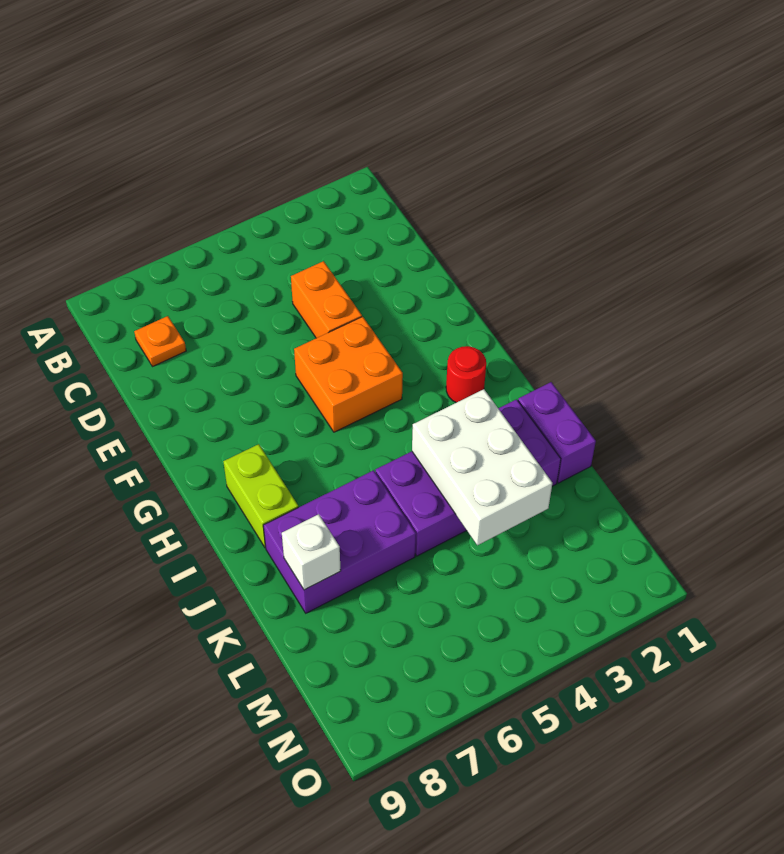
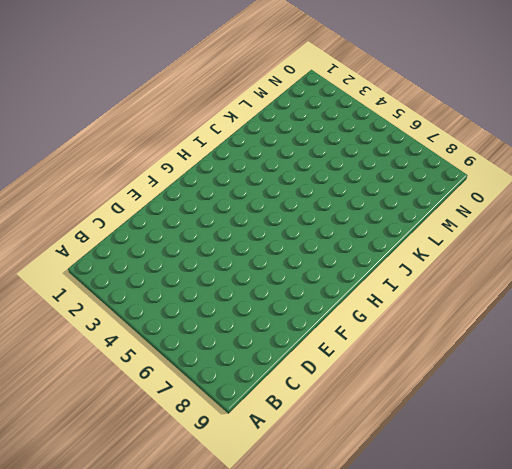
none -> orange 1x1 plate [134,316,186,367]
none -> orange 1x2 brick [291,261,362,338]

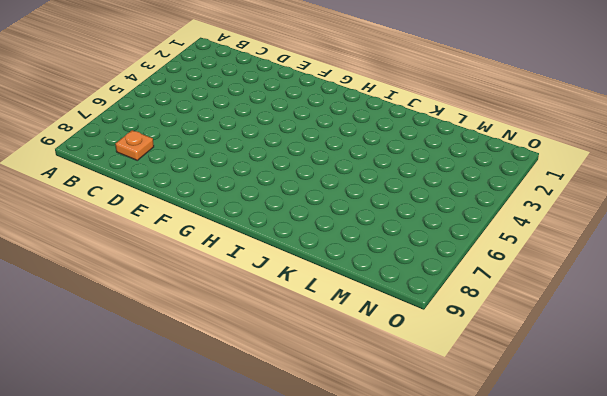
none -> orange 1x2 brick [291,261,362,338]
none -> orange 2x2 brick [294,317,403,432]

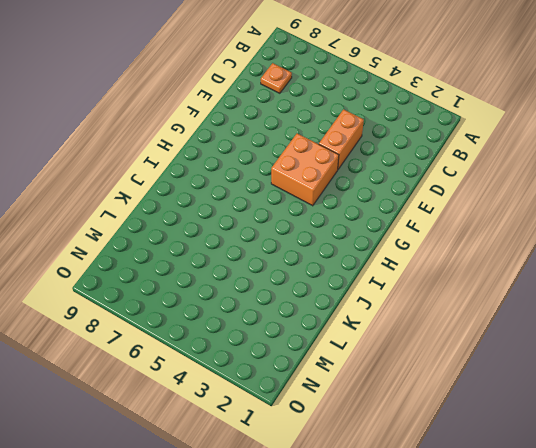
none -> red 1x1 round brick [446,346,486,403]
none -> lime 1x2 brick [223,444,298,548]

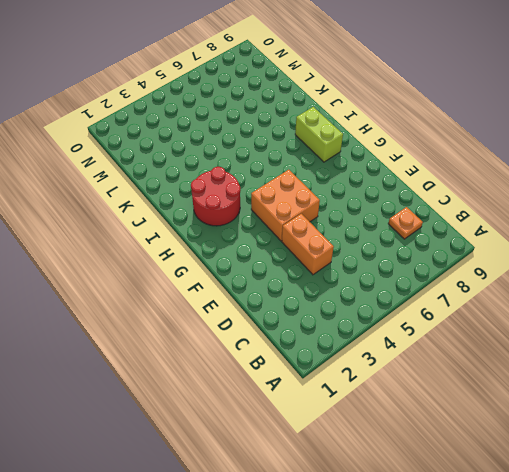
red 2x2 round brick [191,167,241,226] -> red 1x1 round brick [446,346,486,403]
none -> purple 1x2 brick [518,382,596,483]
none -> purple 2x4 brick [375,399,561,556]

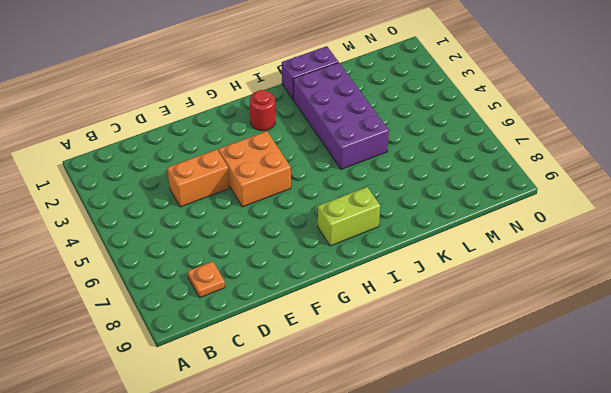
none -> purple 2x3 brick [263,470,416,613]
none -> white 2x3 brick [412,389,552,545]

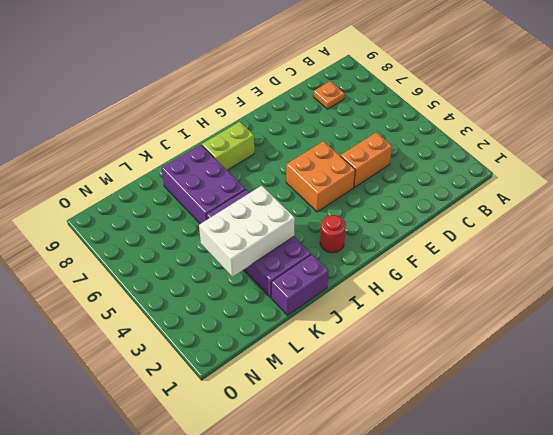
none -> white 1x1 brick [282,514,341,590]

